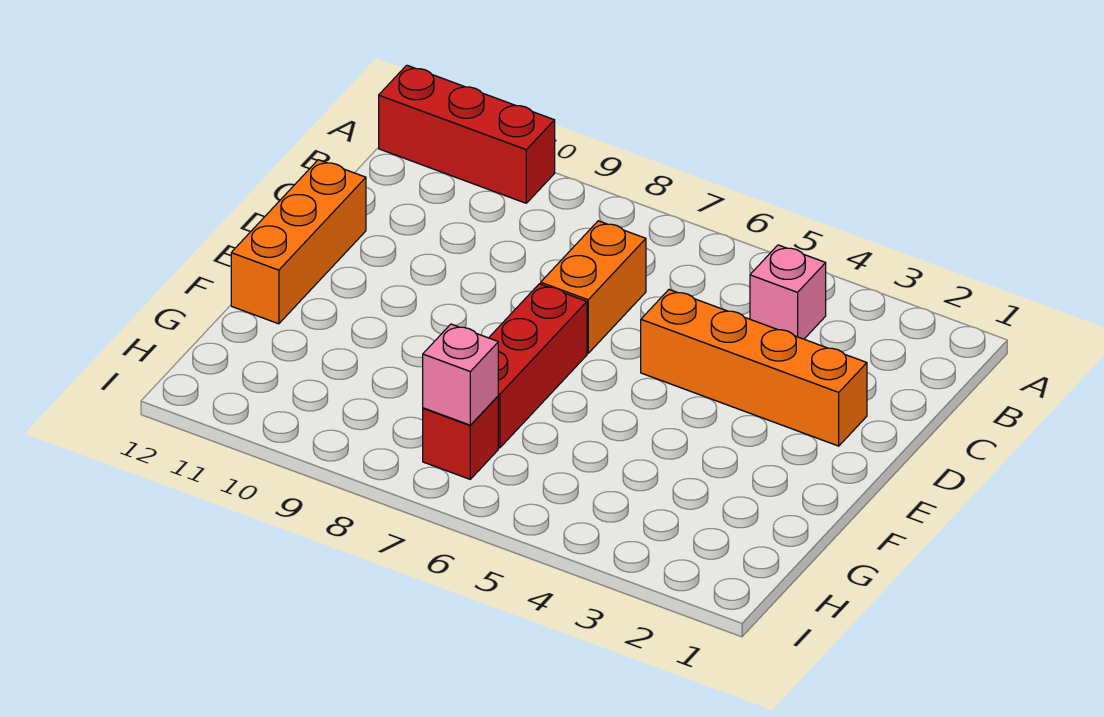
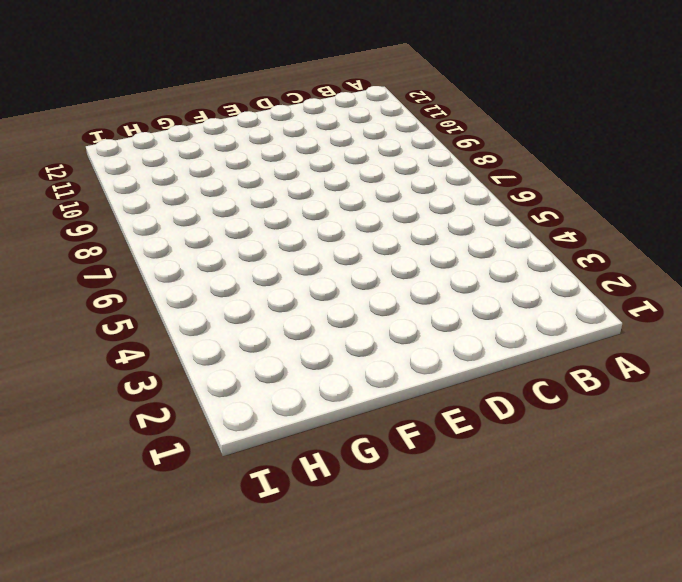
none -> red 1x3 brick [379,65,555,203]
none -> pink 1x1 brick [750,245,826,339]

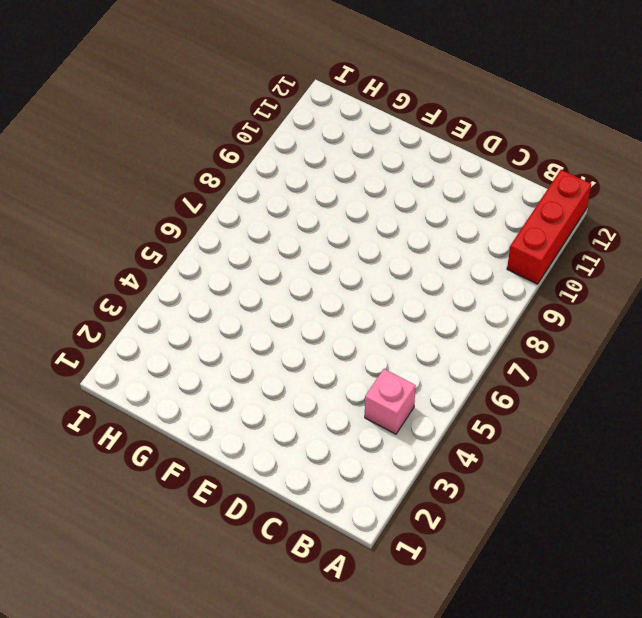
none -> orange 1x2 brick [541,221,646,353]
none -> orange 1x4 brick [641,290,867,446]

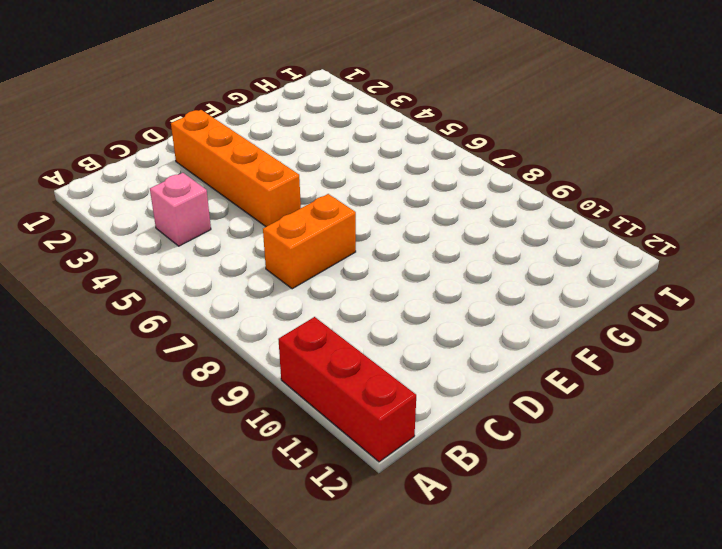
none -> orange 1x3 brick [231,160,366,324]
none -> red 1x3 brick [489,284,587,448]

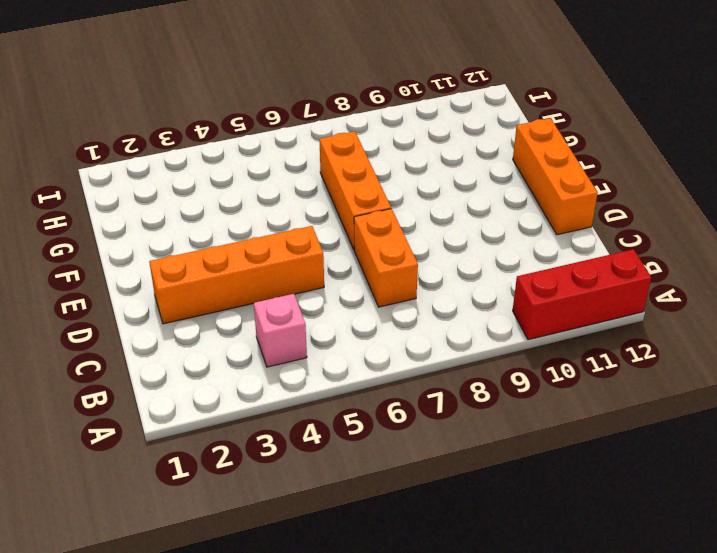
orange 1x3 brick [320,131,391,249] -> red 1x3 brick [489,284,587,448]
none -> red 1x1 brick [423,396,498,479]
none -> pink 1x1 brick [423,324,498,425]

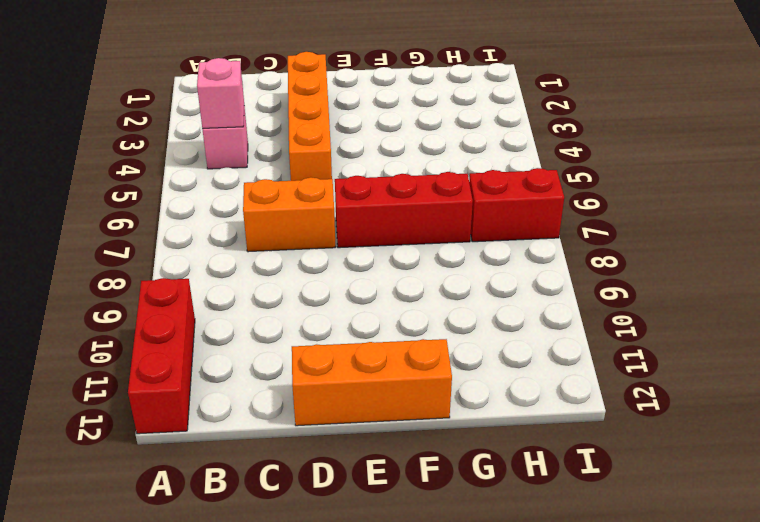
pink 1x1 brick [197,58,244,128] -> pink 1x1 brick moved to [423,324,498,425]
red 1x2 brick [469,168,564,242] -> red 1x1 brick [423,396,498,479]

